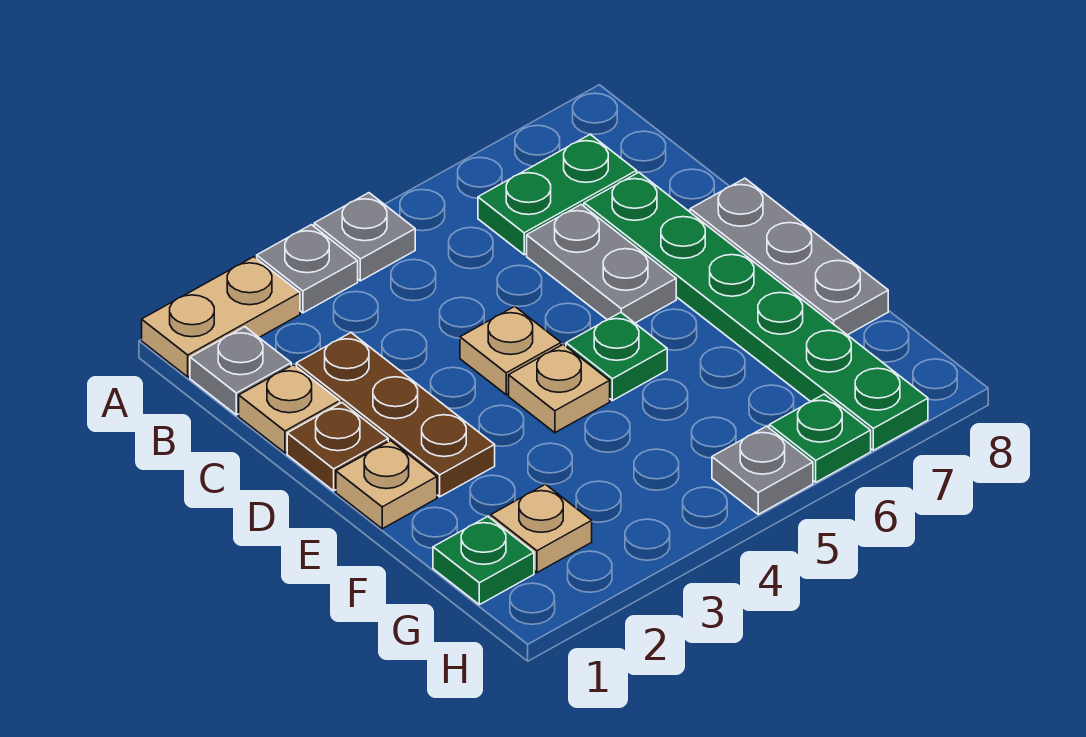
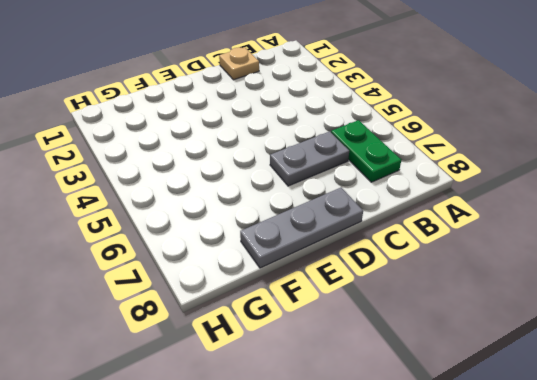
none -> tan 1x2 plate [142,257,300,377]
none -> grey 1x1 plate [257,225,358,313]
none -> grey 1x1 plate [314,193,415,281]

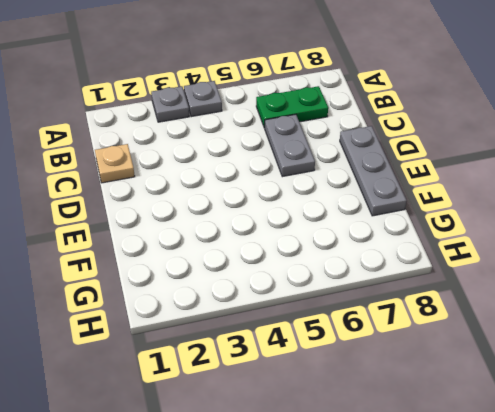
none -> tan 1x2 plate [142,257,300,377]
none -> grey 1x1 plate [190,327,291,415]
none -> brown 1x3 plate [296,333,495,497]

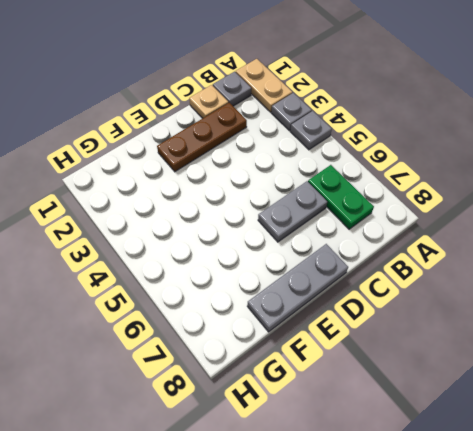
none -> green 1x6 plate [584,172,928,450]
none -> brown 1x1 plate [287,403,388,491]
none -> tan 1x1 plate [460,306,561,395]

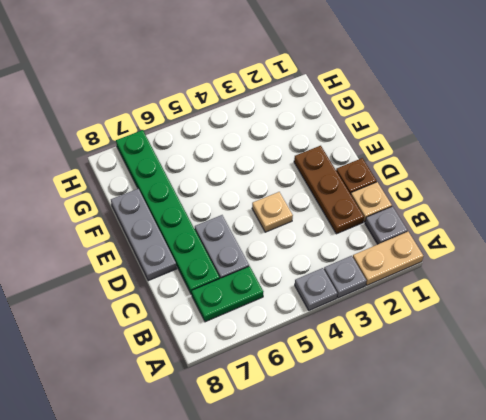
none -> tan 1x1 plate [336,441,437,529]
none -> tan 1x1 plate [509,344,610,433]
none -> green 1x1 plate [566,312,667,401]

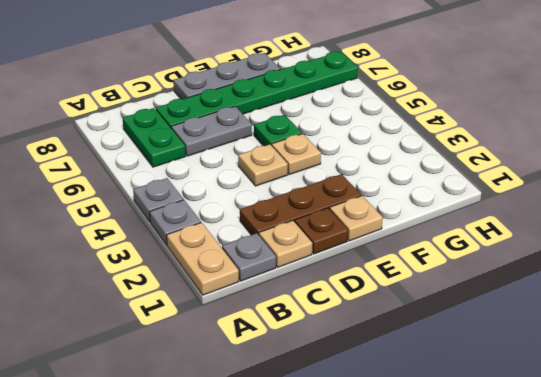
none -> green 1x1 plate [433,517,534,605]
none -> tan 1x1 plate [491,484,592,573]
none -> grey 1x1 plate [712,426,813,514]

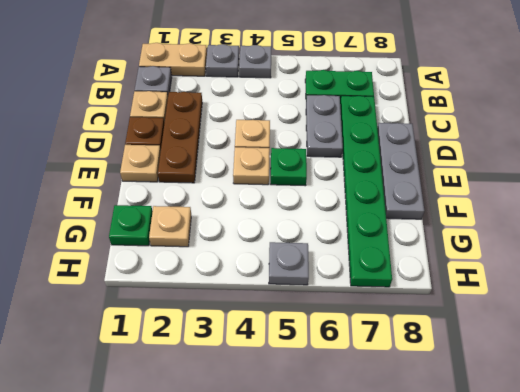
none -> green 1x1 plate [769,394,871,482]

